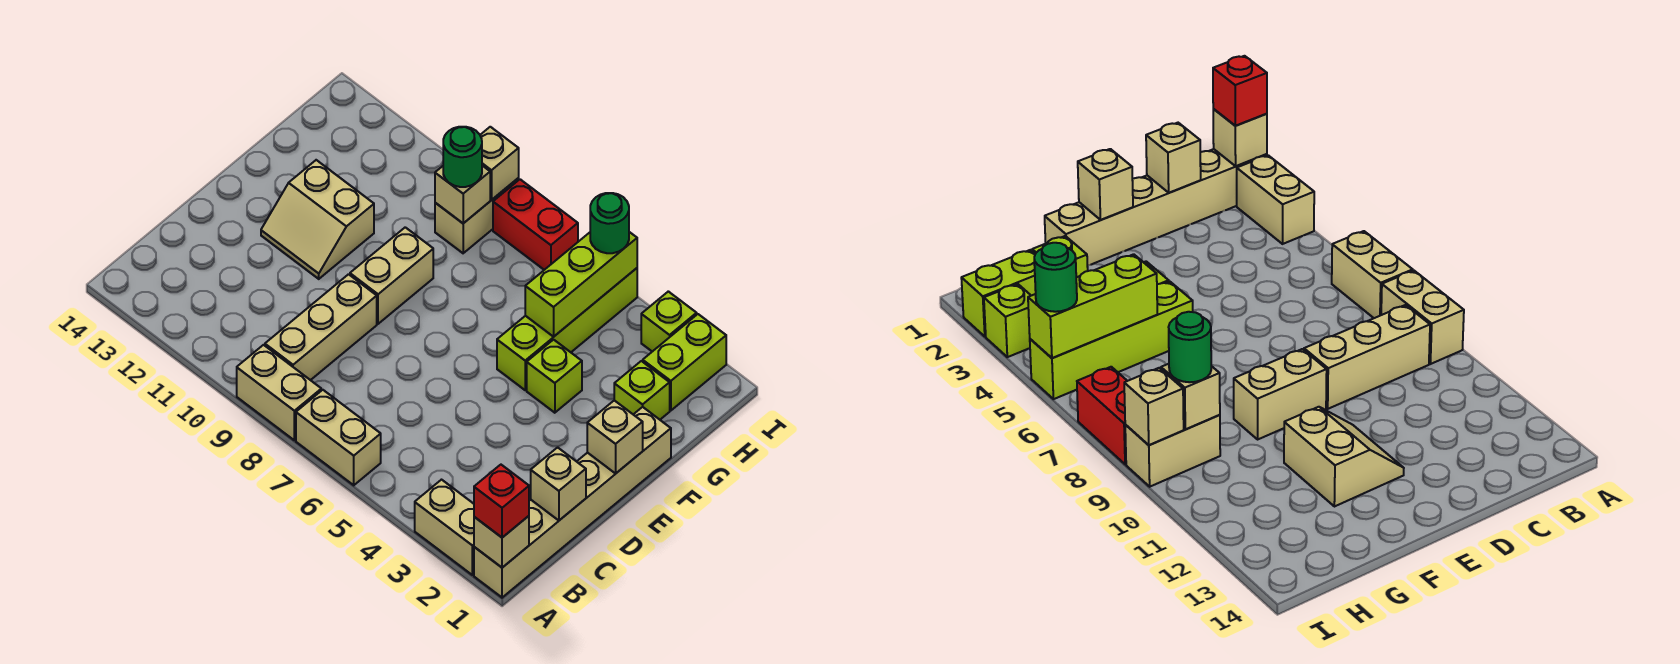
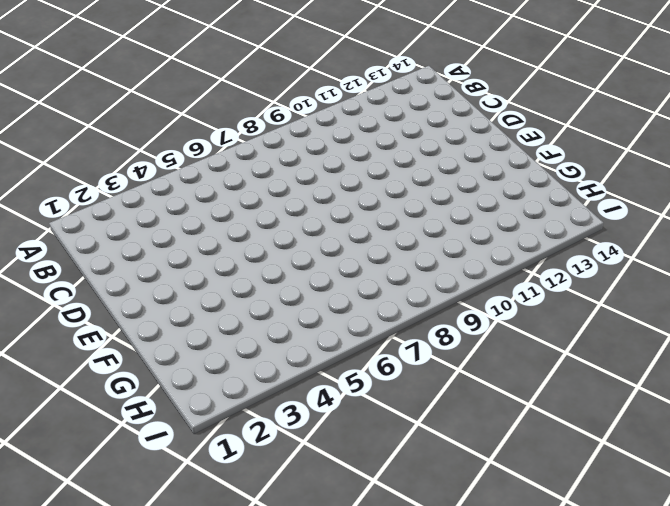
none -> tan 1x6 brick [474,407,671,598]
none -> tan 1x2 brick [415,480,474,575]
none -> tan 1x2 brick [296,390,381,485]

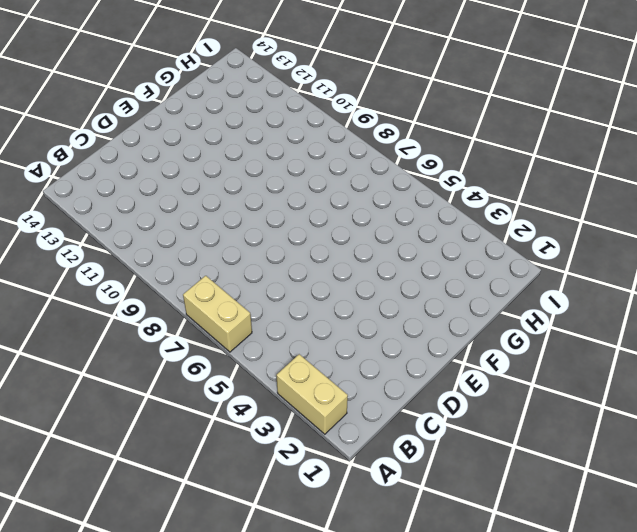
none -> tan 1x6 brick [474,407,671,598]
none -> tan 1x2 brick [237,345,321,440]
none -> tan 1x3 brick [265,274,377,380]

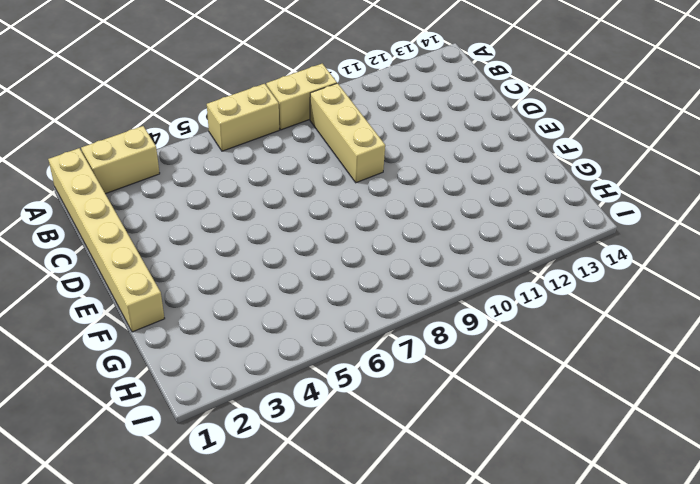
none -> tan 1x2 brick [350,227,433,324]
none -> tan 2x2 slope [261,160,374,279]
none -> lime 1x1 brick [527,340,582,413]

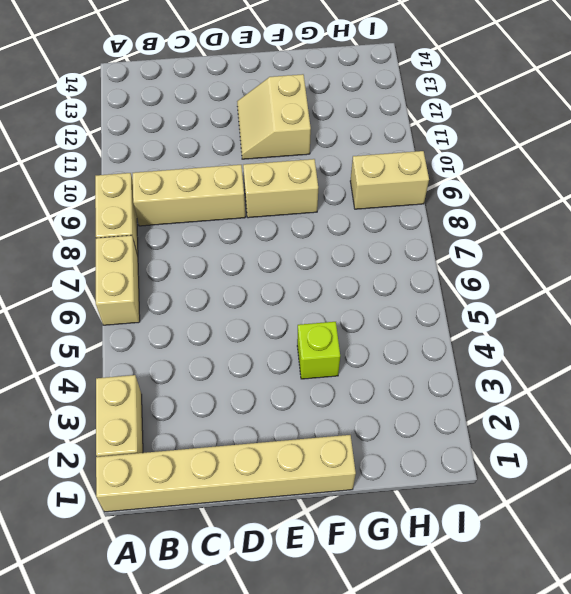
none -> lime 1x4 brick [497,268,637,390]
none -> lime 1x1 brick [614,361,670,420]
none -> lime 1x2 brick [643,314,726,411]

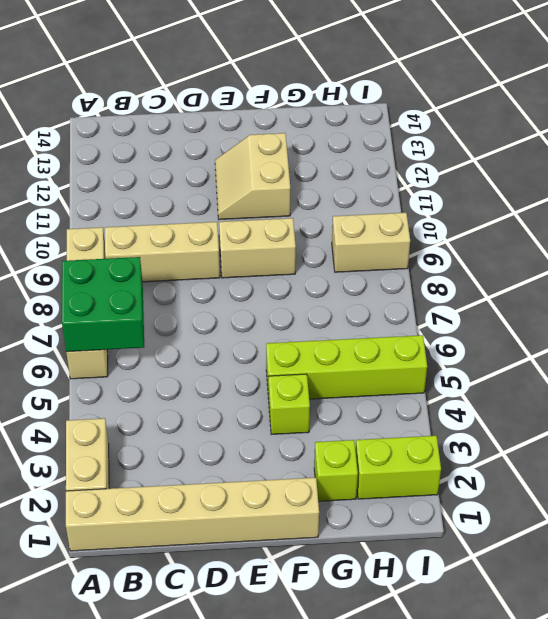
green 2x2 brick [62,257,144,352] -> none
none -> lime 1x1 brick [641,291,697,352]
none -> red 1x2 brick [493,179,578,270]
none -> tan 1x1 brick [474,516,529,568]

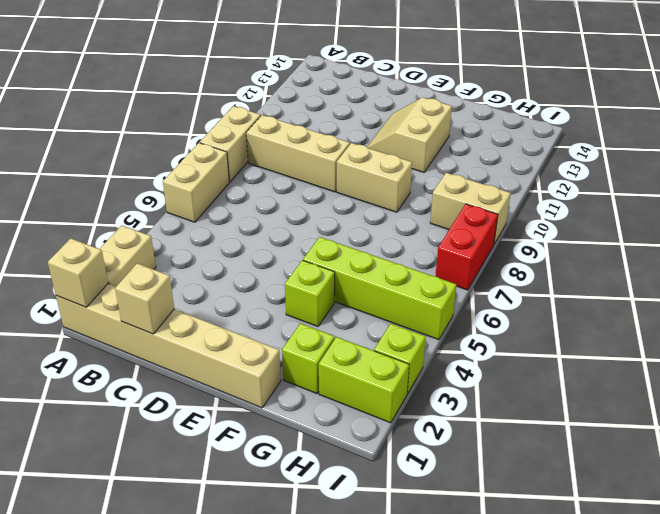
none -> tan 1x1 brick [587,400,643,474]
none -> lime 1x3 brick [525,232,637,337]
none -> tan 1x1 brick [435,166,490,223]

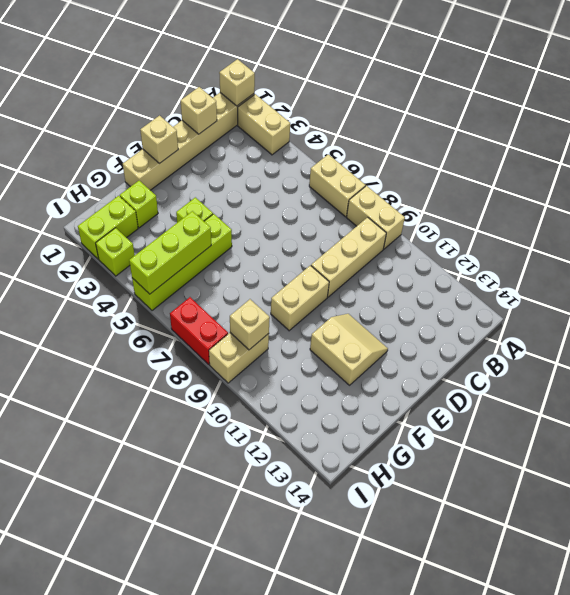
none -> tan 1x1 brick [480,127,519,200]
none -> red 1x1 brick [474,465,529,538]
none -> green 1x1 round brick [443,127,482,187]

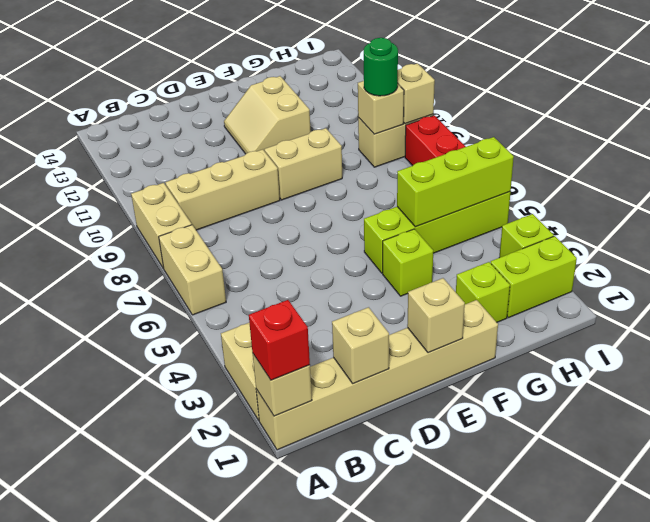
none -> green 1x1 round brick [590,193,629,253]

